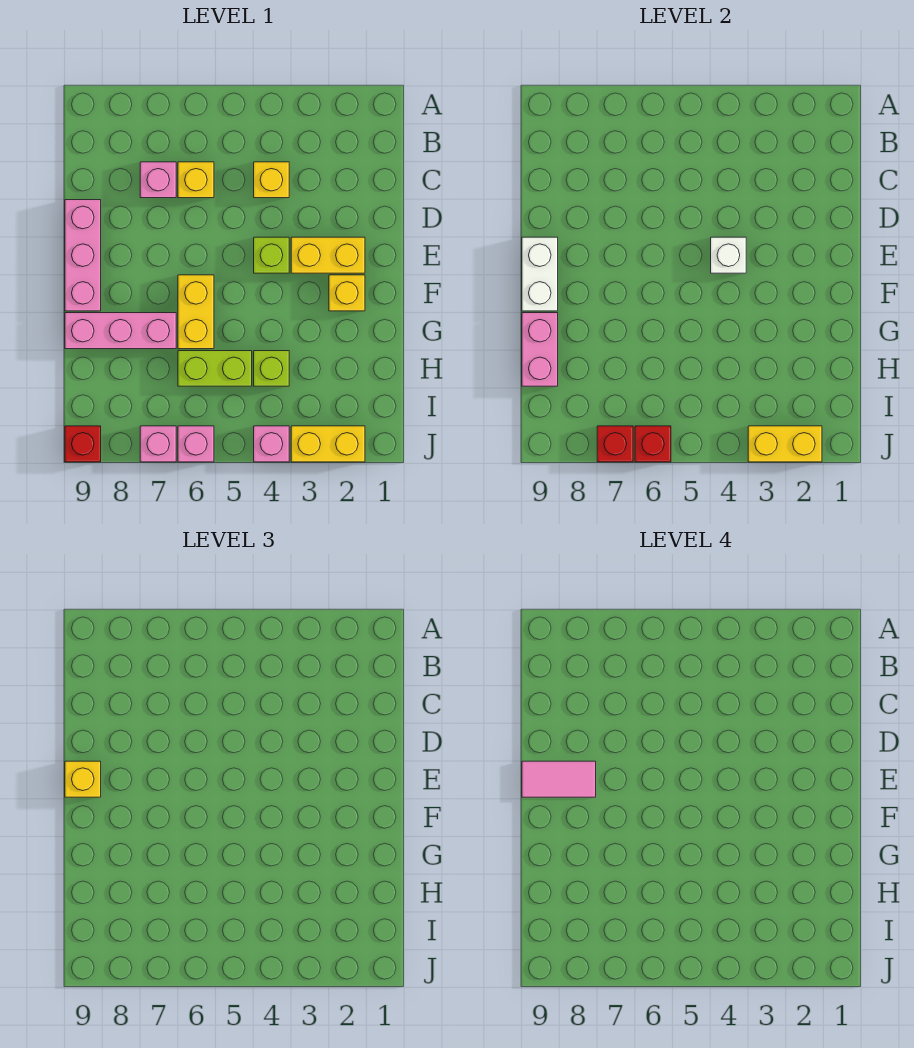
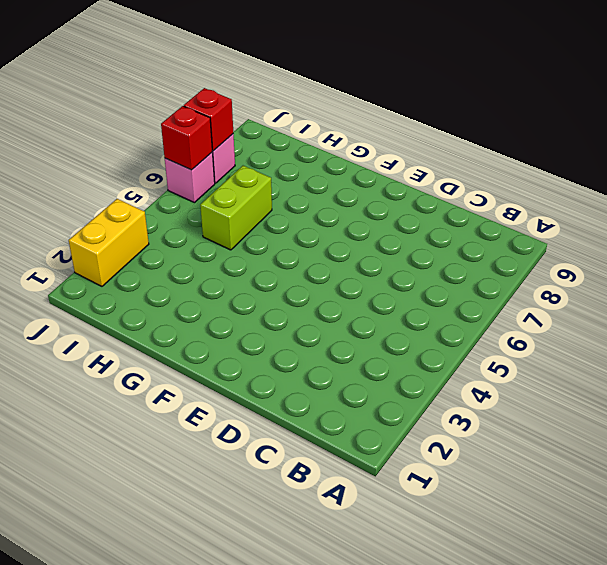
none -> yellow 1x1 brick [254,162,289,198]
none -> yellow 1x1 brick [178,162,214,198]
none -> pink 1x1 brick [140,162,176,198]

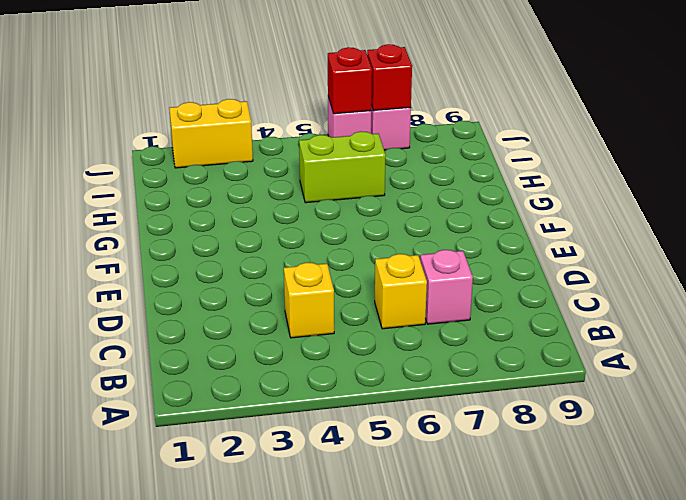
none -> pink 1x3 brick [65,200,101,311]
none -> yellow 1x2 brick [291,237,365,273]
none -> lime 1x1 brick [254,237,289,273]

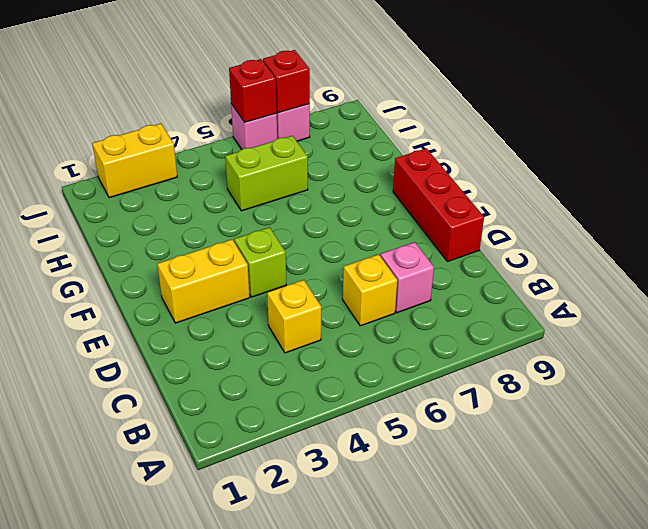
red 1x3 brick [393,148,484,262] -> pink 1x3 brick [65,200,101,311]
none -> yellow 1x1 brick [329,275,365,311]
none -> yellow 1x2 brick [178,275,214,349]
none -> pink 1x3 brick [65,313,176,349]

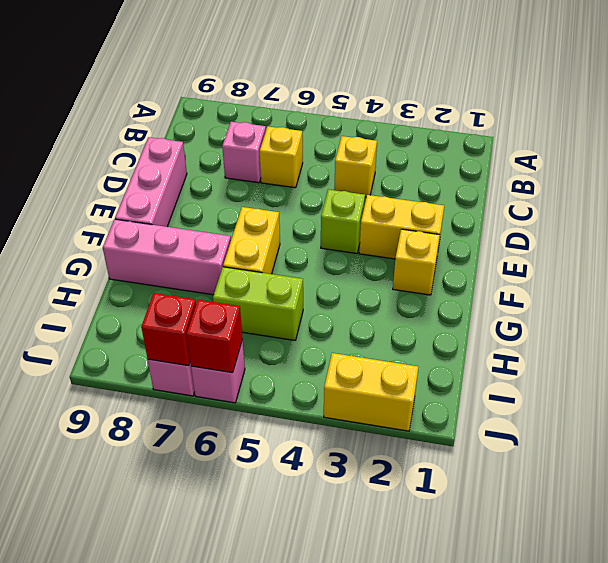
none -> lime 1x1 brick [254,351,289,386]
none -> pink 1x1 brick [254,426,289,462]
none -> red 1x1 brick [65,426,101,462]

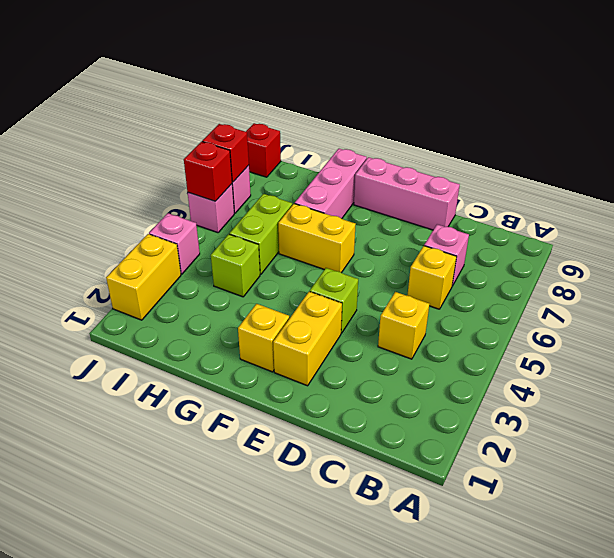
none -> white 1x1 brick [711,237,746,273]
none -> white 1x2 brick [522,237,558,311]
none -> pink 1x2 brick [522,313,558,386]

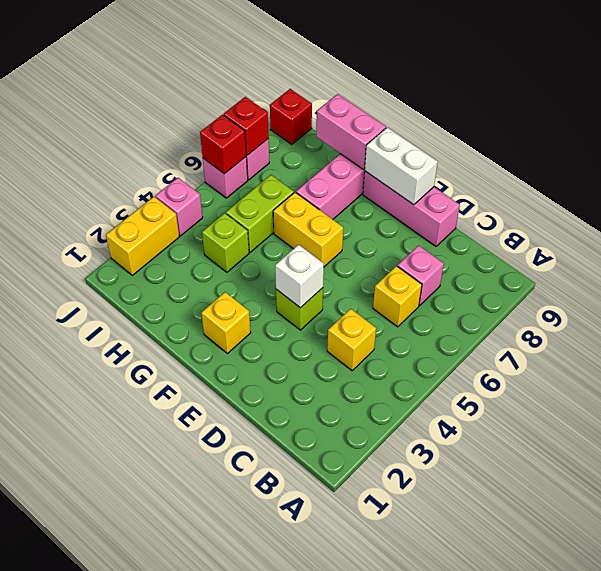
none -> yellow 1x2 brick [291,237,365,273]
none -> yellow 1x2 brick [748,426,822,462]
none -> yellow 1x1 brick [65,761,101,797]

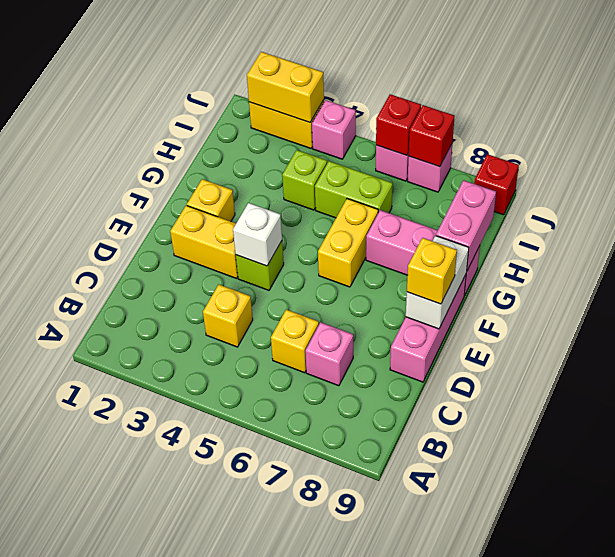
none -> pink 1x2 tile [522,761,596,797]

